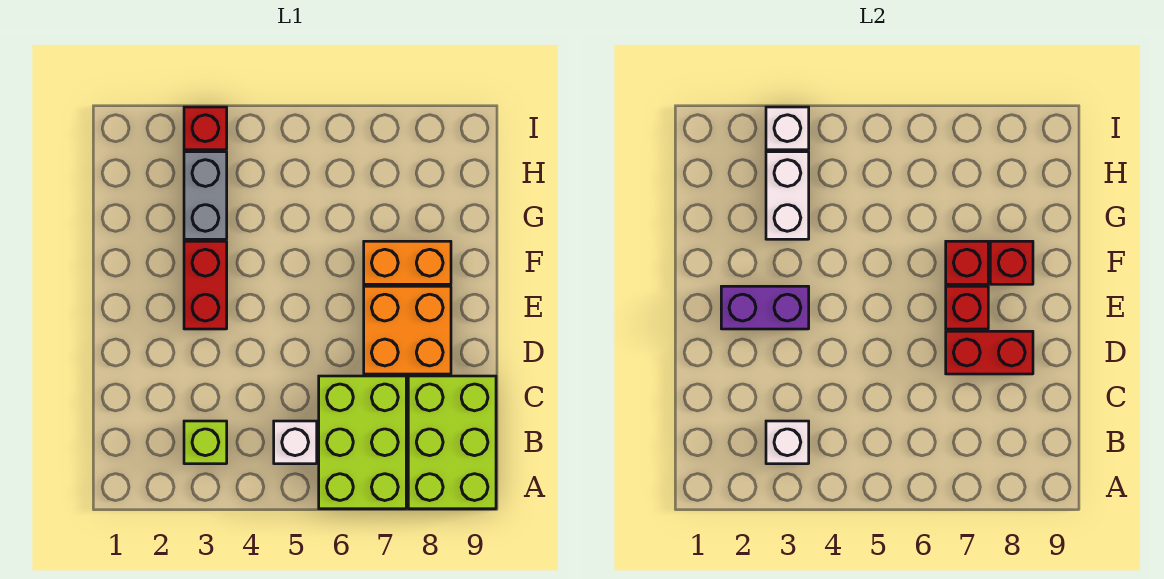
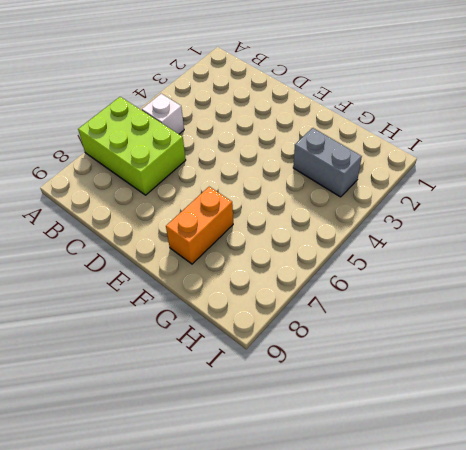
none -> lime 2x3 brick [408,376,496,509]
none -> lime 1x1 brick [184,421,227,464]
none -> orange 2x2 brick [364,286,451,374]

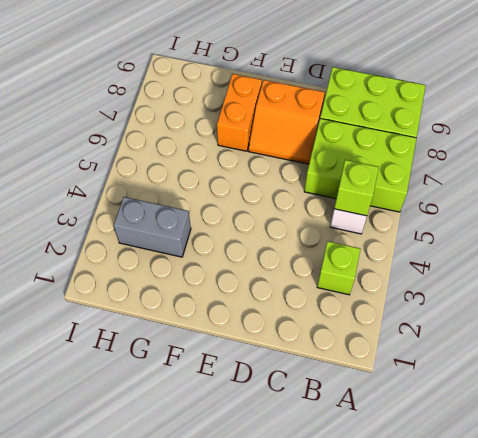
lime 1x1 brick [334,160,379,216] -> none
orange 2x2 slope [249,80,325,164] -> orange 2x2 brick [364,286,451,374]
none -> red 1x2 brick [184,241,227,329]
none -> red 1x1 brick [184,107,227,150]
none -> white 1x1 brick [766,421,809,464]

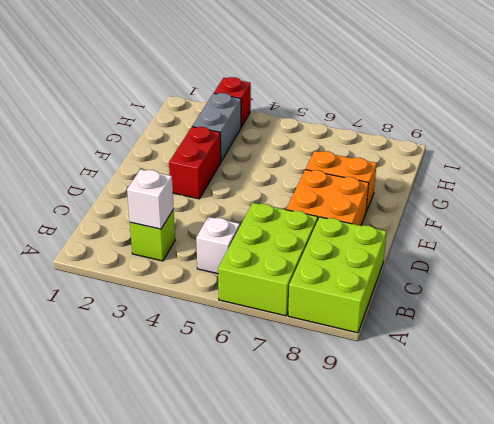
none -> red 1x2 brick [946,331,1033,374]
none -> purple 1x2 brick [721,286,809,329]
none -> red 1x1 brick [946,286,988,329]

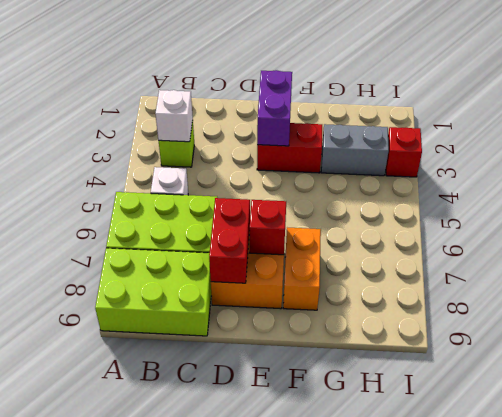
none -> red 1x1 brick [946,241,988,284]
none -> red 1x1 brick [990,241,1033,284]
none -> white 1x2 brick [766,152,809,239]

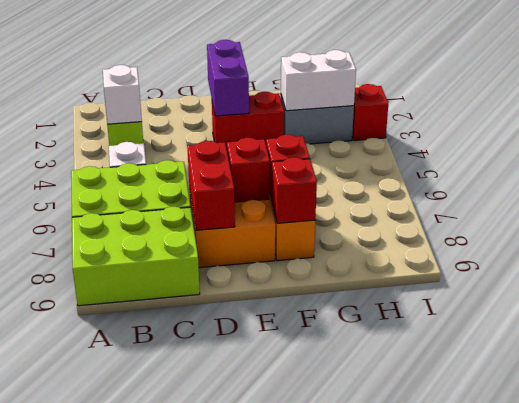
none -> white 1x1 brick [766,107,809,150]

